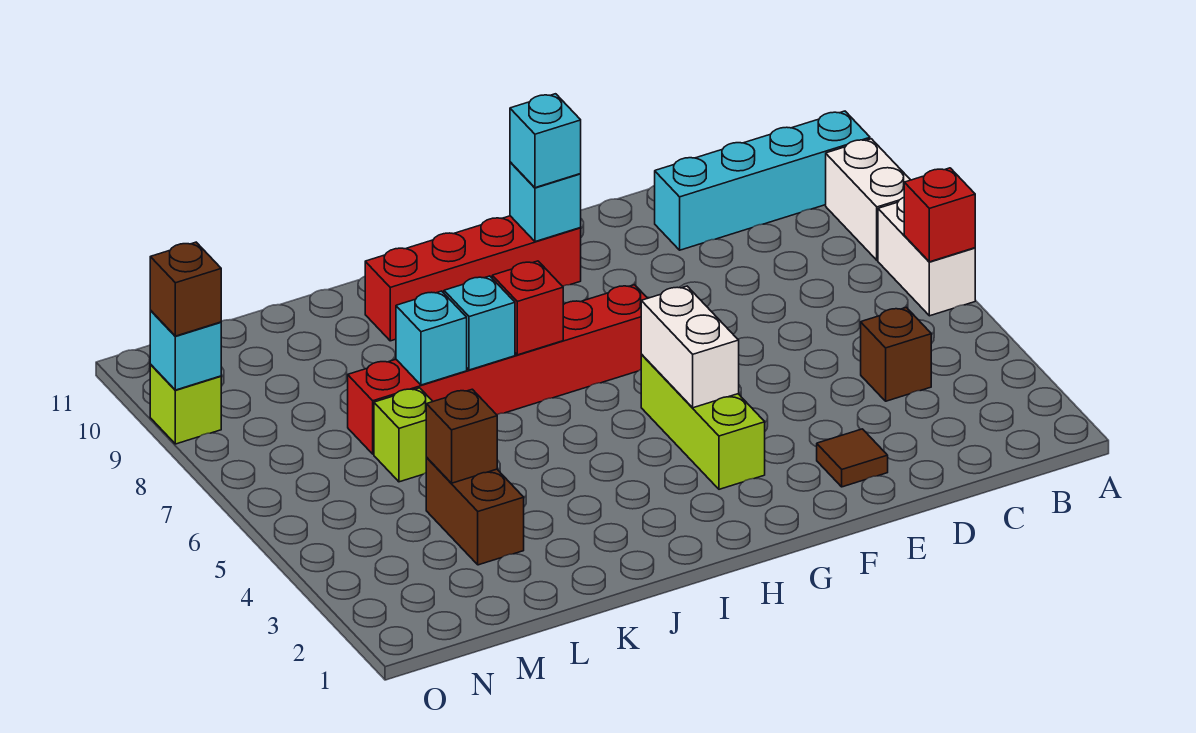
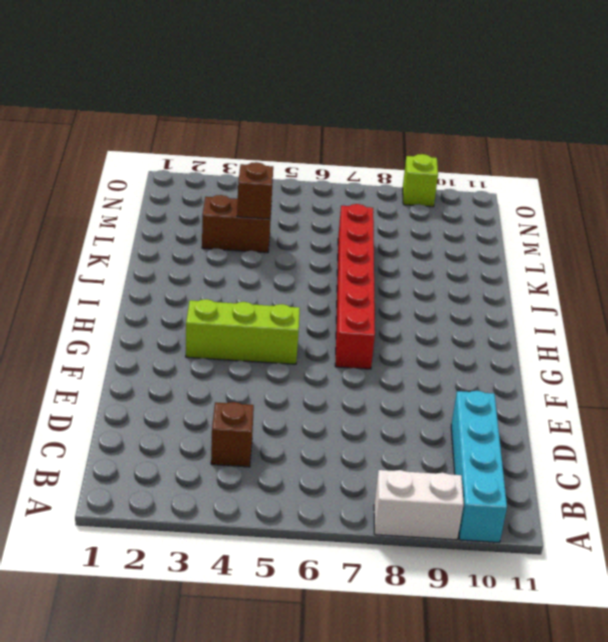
none -> white 1x2 brick [878,197,975,316]
none -> brown 1x1 tile [817,429,888,487]
none -> red 1x4 brick [365,216,581,341]

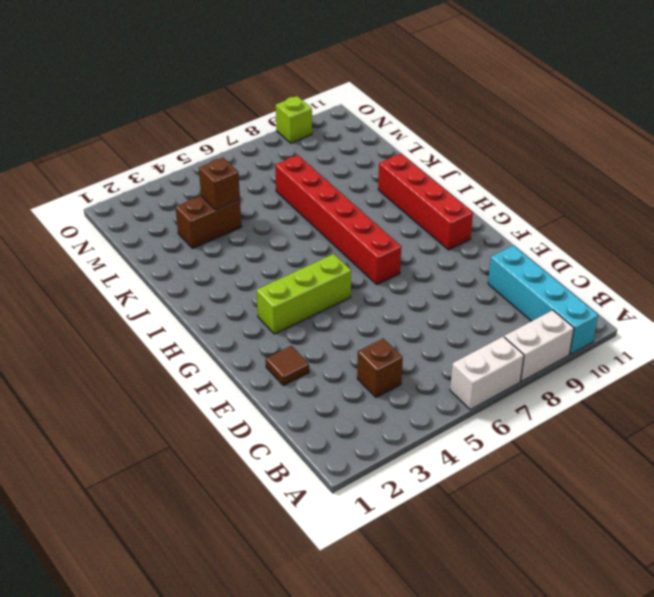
none -> lime 1x1 brick [374,388,433,482]
none -> red 1x1 brick [904,168,975,262]
none -> white 1x2 brick [641,286,739,408]

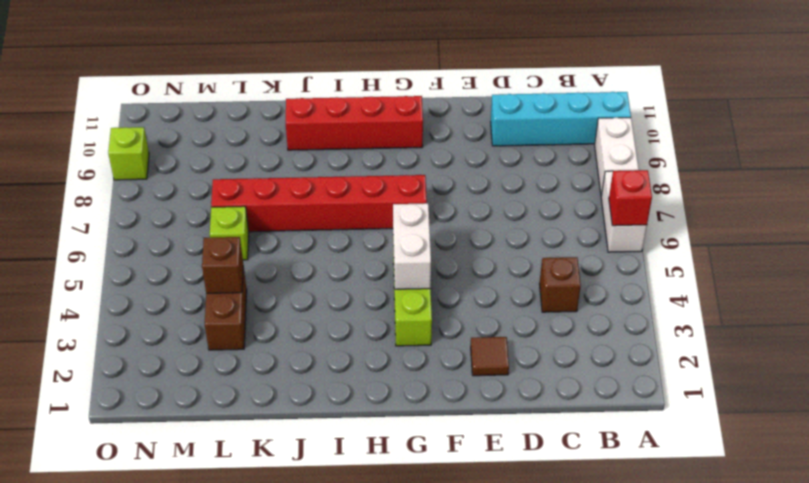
none -> cyan 1x1 brick [510,162,581,242]
none -> red 1x1 brick [492,261,563,355]
none -> cyan 1x1 brick [444,276,515,370]

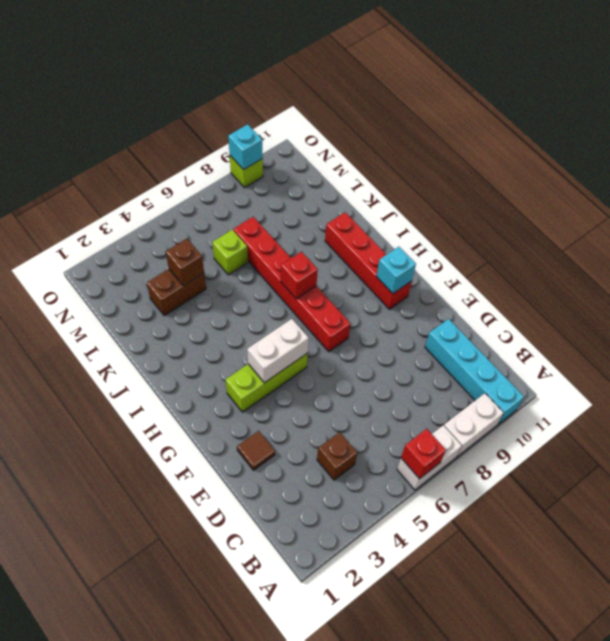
none -> cyan 1x1 brick [444,276,515,370]
none -> cyan 1x1 brick [396,291,467,385]
none -> cyan 1x1 brick [510,94,581,188]

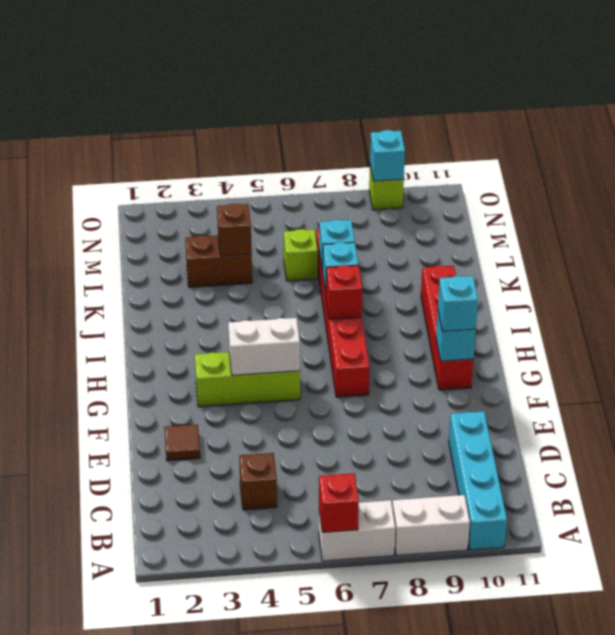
none -> brown 1x1 brick [150,242,221,336]

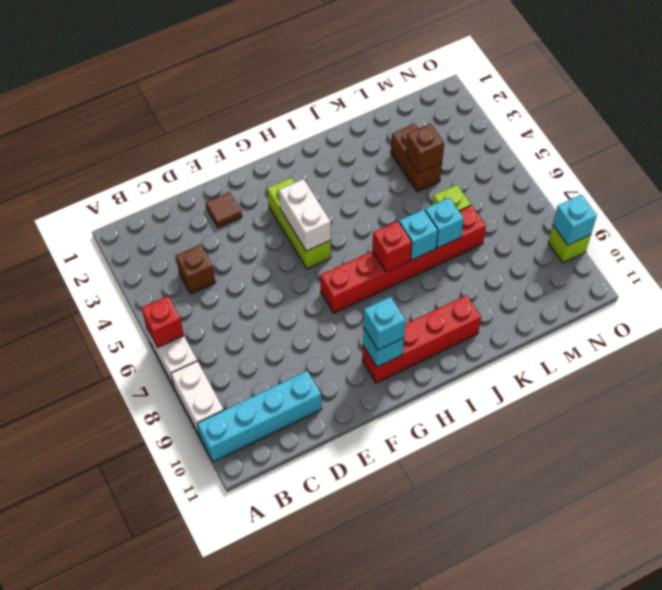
none -> brown 1x1 brick [150,242,221,336]

